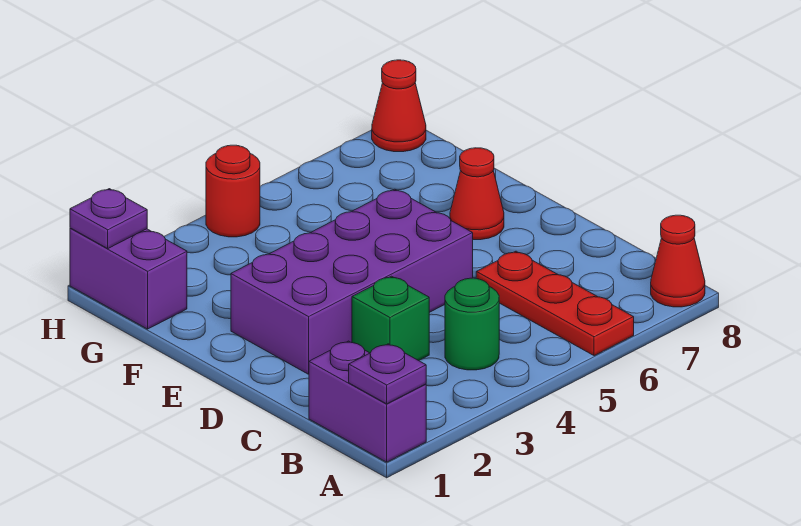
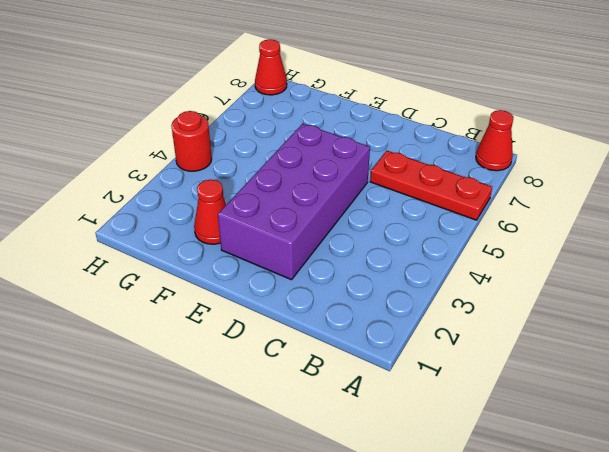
red 1x1 cone [194,180,226,244] -> red 1x1 cone moved to [450,148,504,240]
none -> purple 1x2 brick [309,341,426,462]
none -> green 1x1 round brick [445,278,499,370]
none -> green 1x1 brick [352,276,429,361]

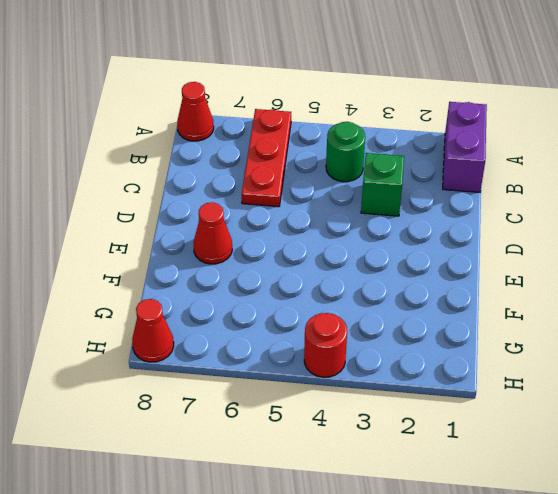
none -> purple 2x4 brick [231,189,473,374]
none -> purple 1x2 brick [70,228,187,329]
none -> purple 1x1 plate [349,344,426,404]

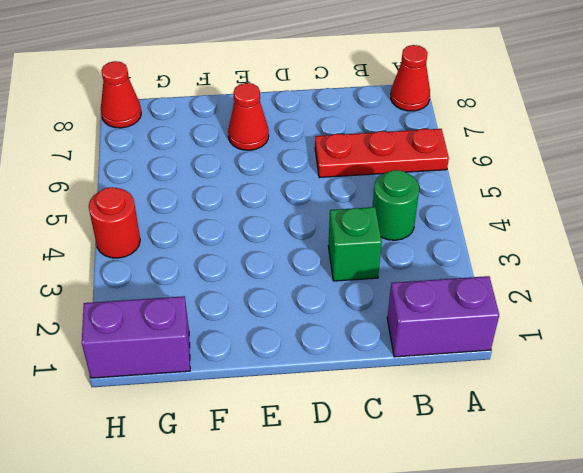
none -> purple 2x4 brick [231,189,473,374]
none -> purple 1x1 plate [349,344,426,404]
none -> purple 1x1 plate [70,189,147,248]

